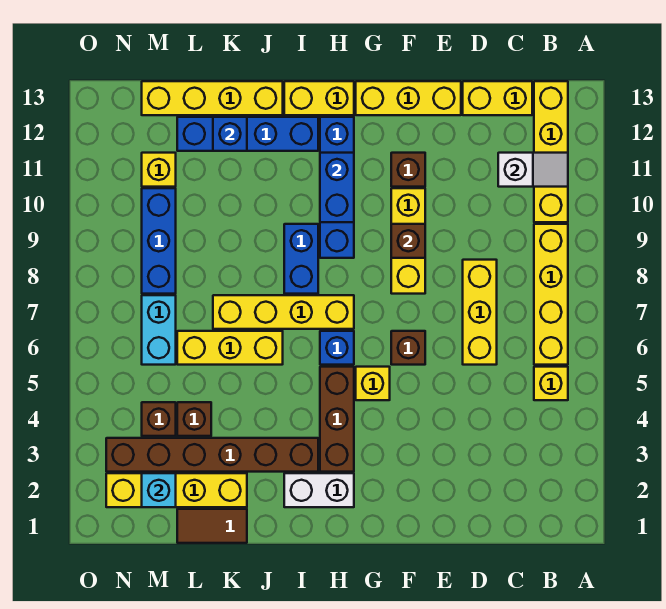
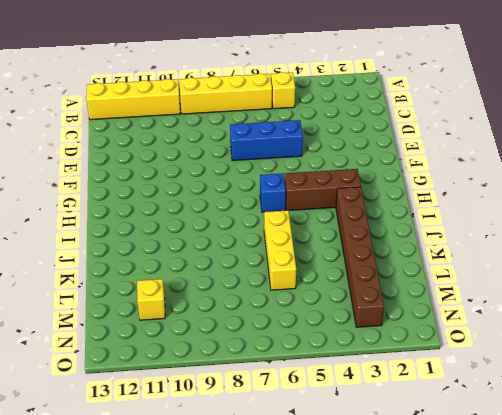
blue 1x3 brick [230,120,303,161] -> blue 1x3 brick moved to [142,188,176,294]
none -> yellow 1x2 brick [463,81,532,115]
none -> yellow 1x3 brick [463,260,497,365]
none -> yellow 1x3 brick [356,81,461,115]
none -> brown 1x1 brick [391,331,425,365]

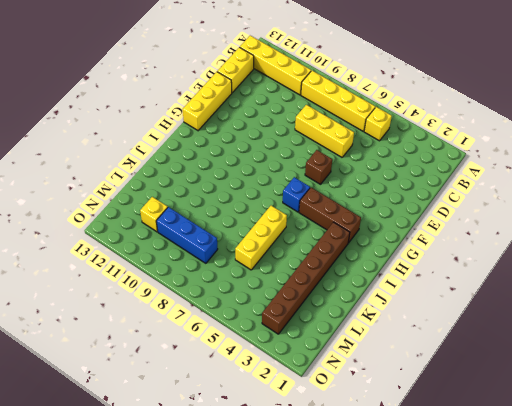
none -> yellow 1x3 brick [391,188,425,294]
none -> brown 1x1 brick [391,153,425,187]
none -> yellow 1x1 brick [356,367,390,400]
none -> white 1x2 brick [284,473,354,507]

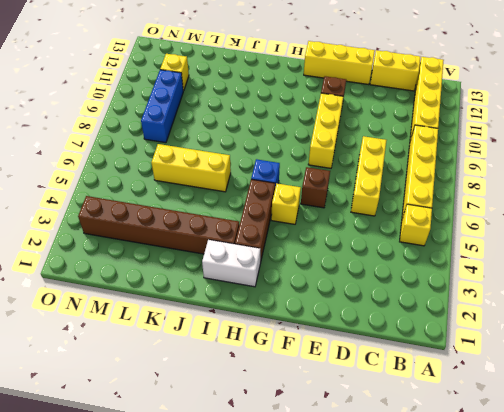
none -> yellow 1x4 brick [213,295,354,329]
none -> blue 1x4 brick [320,117,354,258]
none -> yellow 1x2 brick [284,81,354,115]
none -> blue 1x2 brick [284,224,318,294]

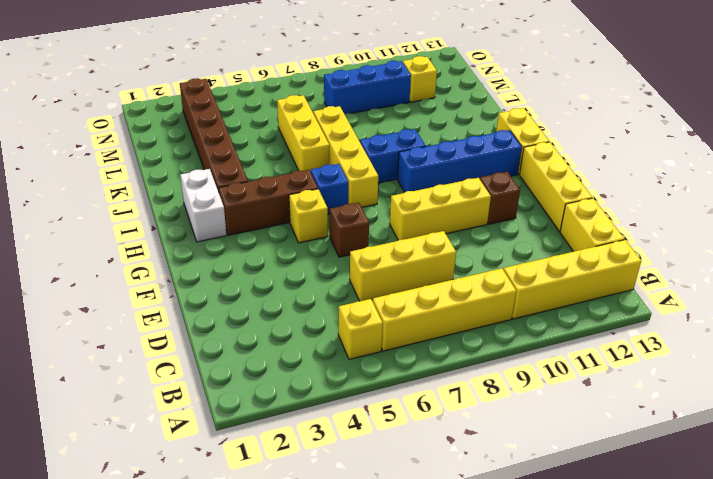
none -> blue 1x4 brick [177,117,318,151]
none -> yellow 1x4 brick [142,81,283,115]
none -> brown 1x2 tile [177,509,247,543]
none -> yellow 1x4 brick [106,473,247,507]

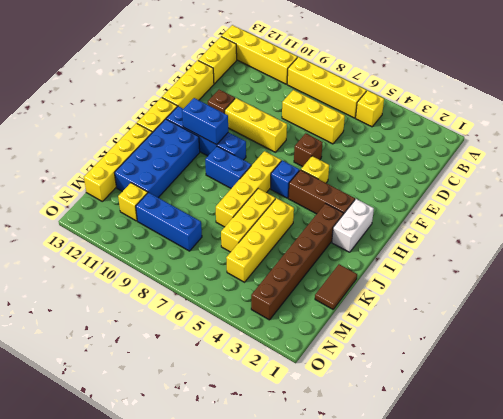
blue 2x4 brick [115,119,200,198] -> blue 1x4 brick [177,117,318,151]
yellow 1x4 brick [226,198,294,282] -> yellow 1x4 brick moved to [106,473,247,507]
none -> brown 1x1 brick [177,402,211,436]
none -> brown 1x1 brick [142,402,176,436]
none -> cyan 1x2 brick [142,295,176,365]
none -> white 1x2 slope [498,153,568,187]

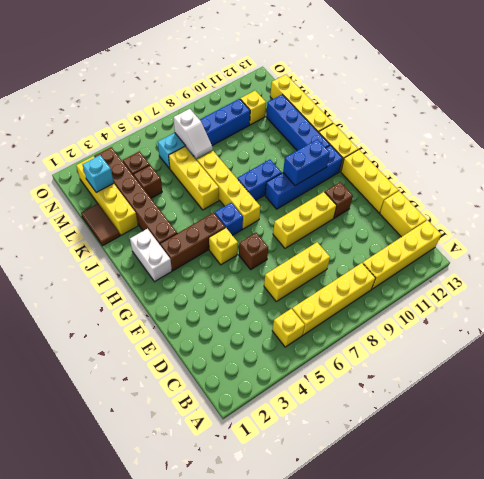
white 1x2 slope [173,109,213,158] -> white 1x2 slope moved to [498,153,568,187]
none -> brown 1x1 brick [391,224,425,258]
none -> blue 1x1 brick [213,117,247,151]

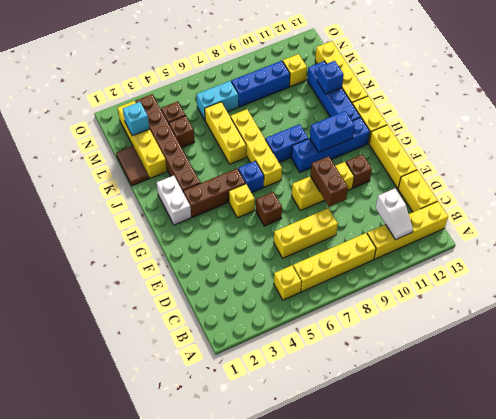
brown 1x2 brick [311,156,348,207] -> brown 1x1 brick [391,224,425,258]

